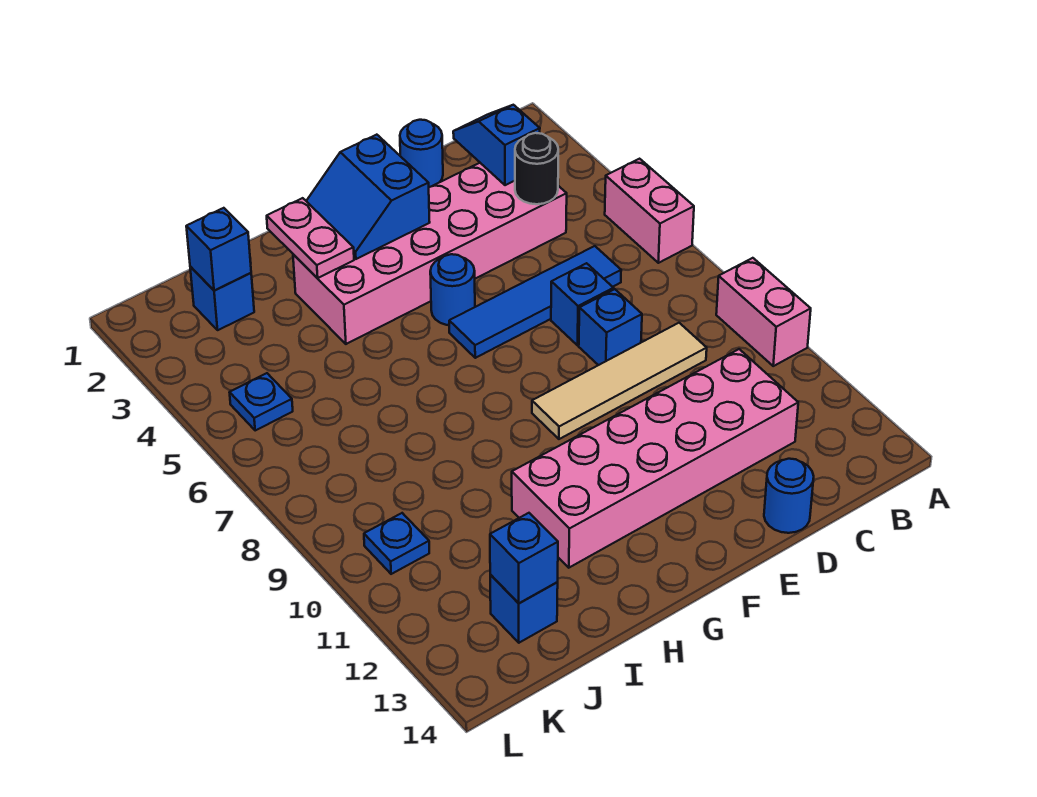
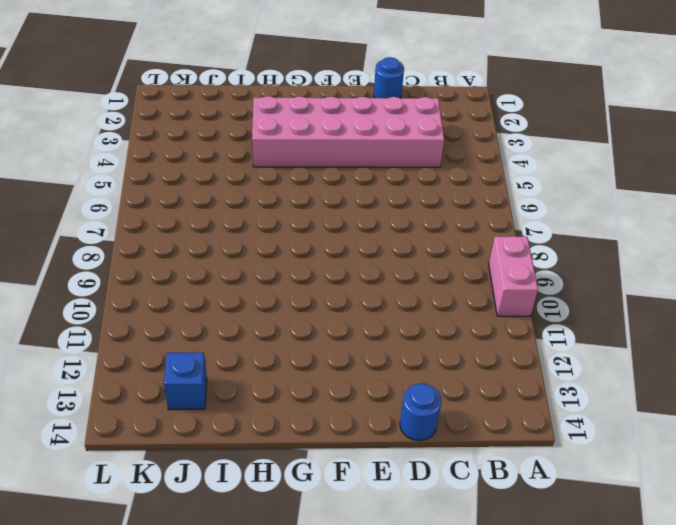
none -> pink 1x2 brick [605,159,694,263]
none -> blue 1x4 tile [449,246,621,358]
none -> tan 1x4 tile [532,323,707,439]

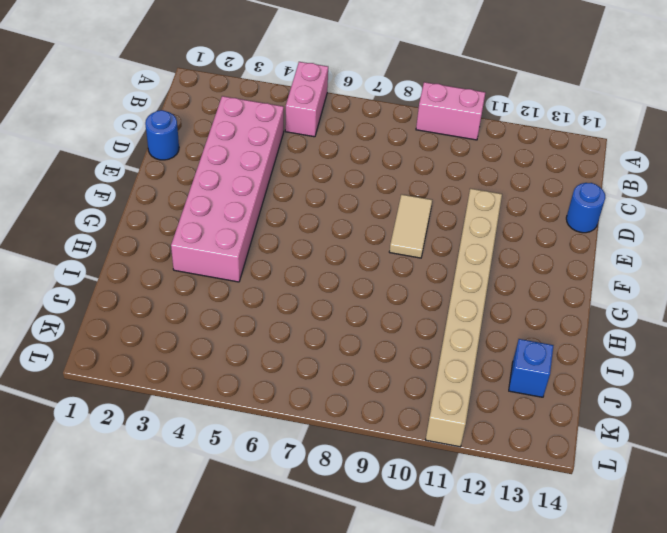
pink 1x2 brick [285,62,328,137] -> pink 1x2 brick turned to [605,159,694,263]
tan 1x2 tile [389,194,432,258] -> tan 1x4 tile [532,323,707,439]
tan 1x8 brick [426,188,502,447] -> pink 2x6 brick [512,349,798,568]
none -> blue 1x4 tile [449,246,621,358]
none -> blue 1x1 brick [551,263,614,345]
none -> blue 1x1 brick [579,289,642,365]

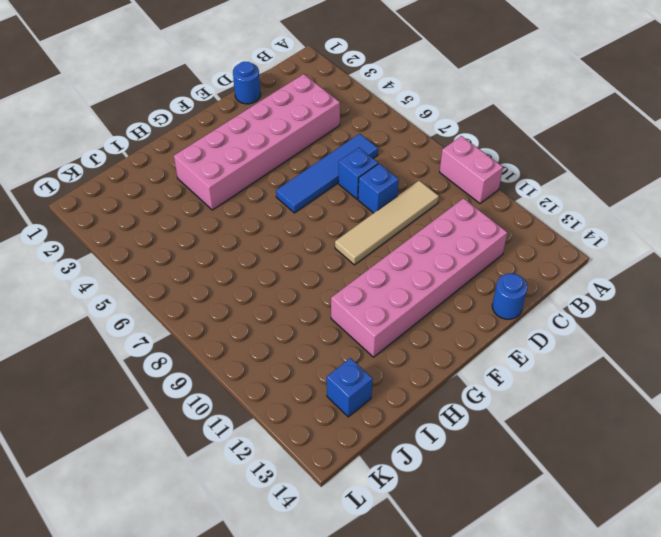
none -> pink 1x2 brick [605,159,694,263]
none -> blue 1x1 round brick [430,254,475,325]
none -> blue 1x1 brick [190,267,254,330]

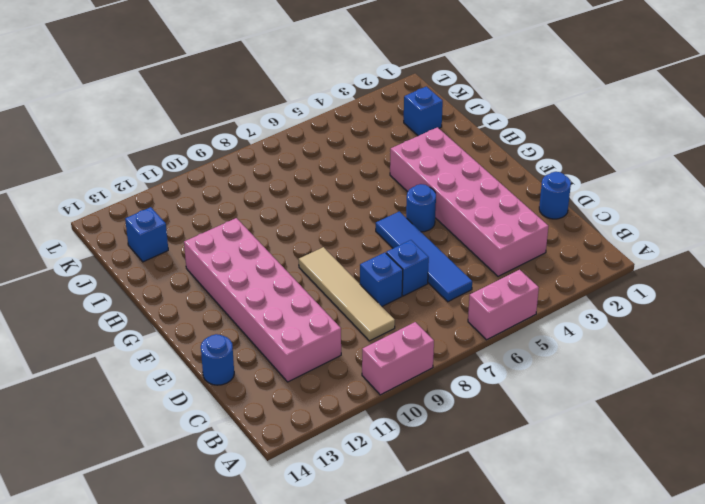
none -> blue 1x1 plate [229,373,293,430]
none -> blue 1x1 plate [364,513,429,574]
none -> blue 1x2 slope [453,105,540,185]

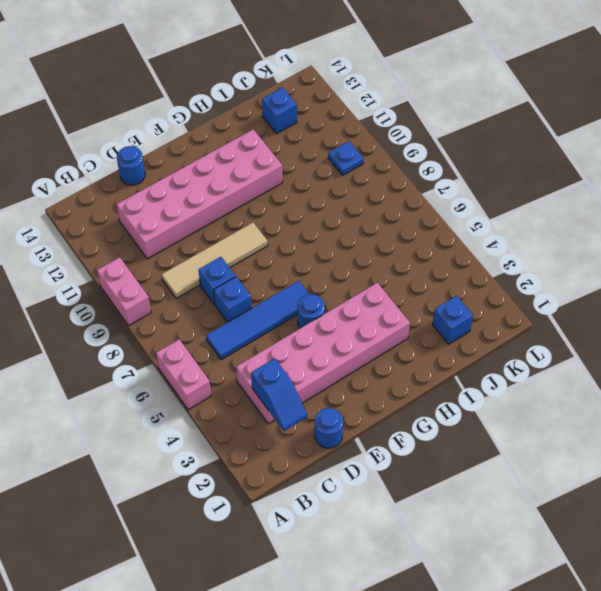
none -> blue 1x1 plate [229,373,293,430]
none -> black 1x1 round brick [515,133,558,204]
none -> blue 2x2 slope [307,135,430,259]

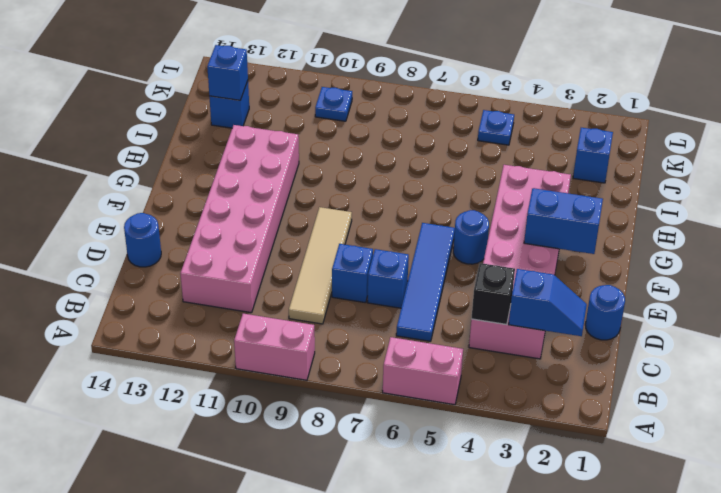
black 1x1 brick [471,263,515,325] -> black 1x1 round brick [515,133,558,204]
none -> pink 1x2 plate [267,198,354,278]
none -> blue 1x1 brick [186,208,251,291]

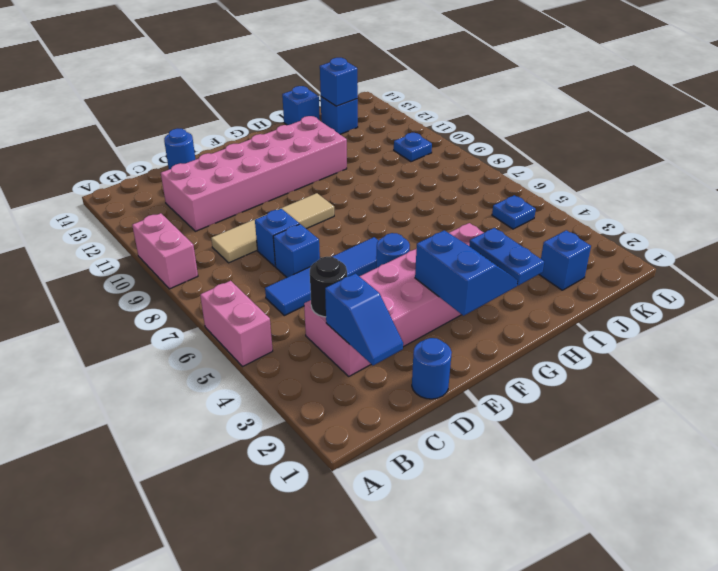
blue 1x2 plate [469,228,544,286] -> pink 1x2 plate [267,198,354,278]
blue 1x1 brick [282,86,320,125] -> blue 1x1 brick moved to [186,208,251,291]

